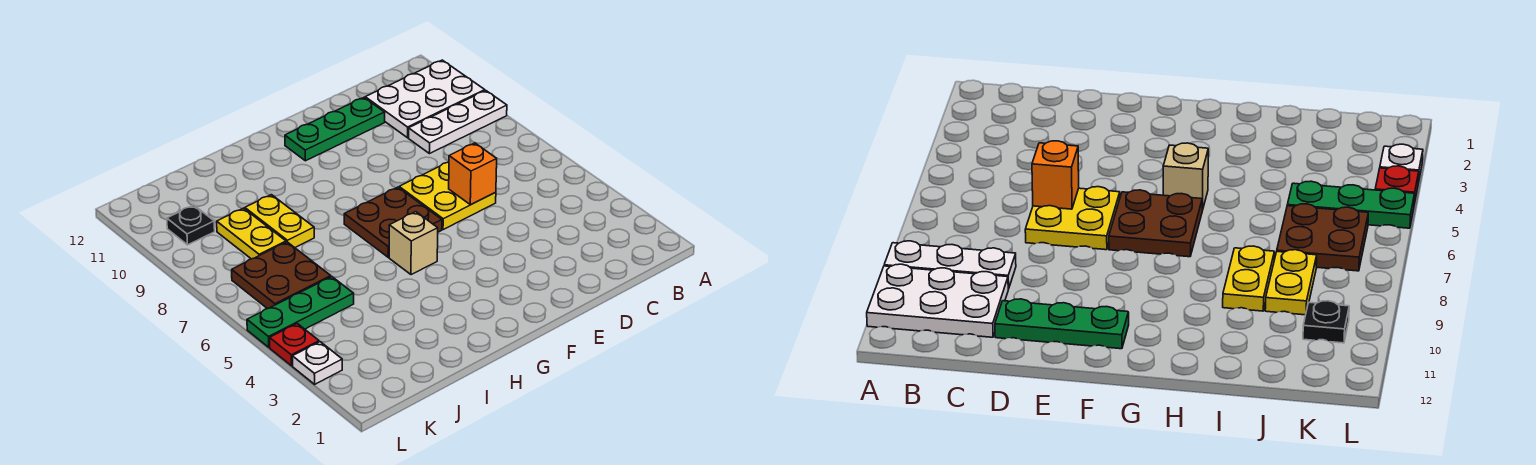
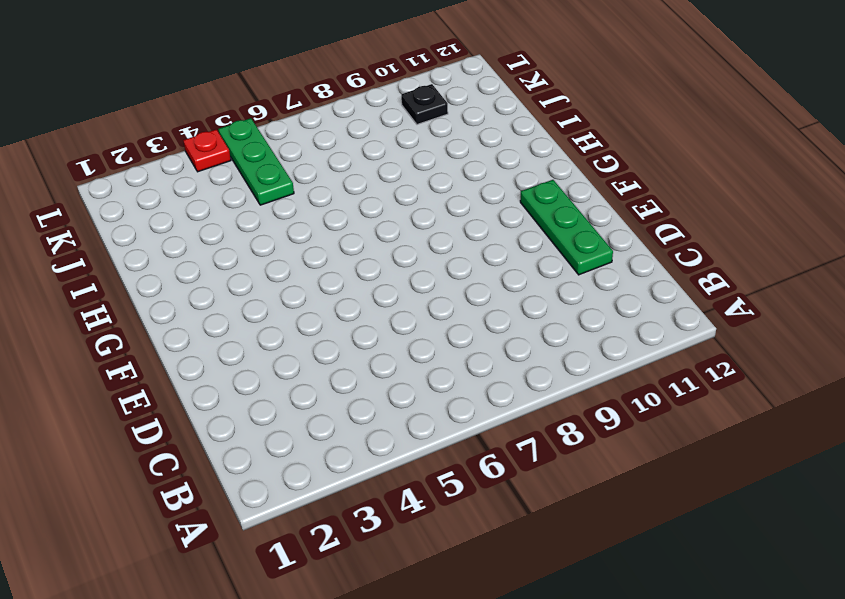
none -> white 1x3 plate [409,91,507,154]
none -> white 2x3 plate [365,60,485,138]
none -> yellow 2x2 plate [399,162,496,230]

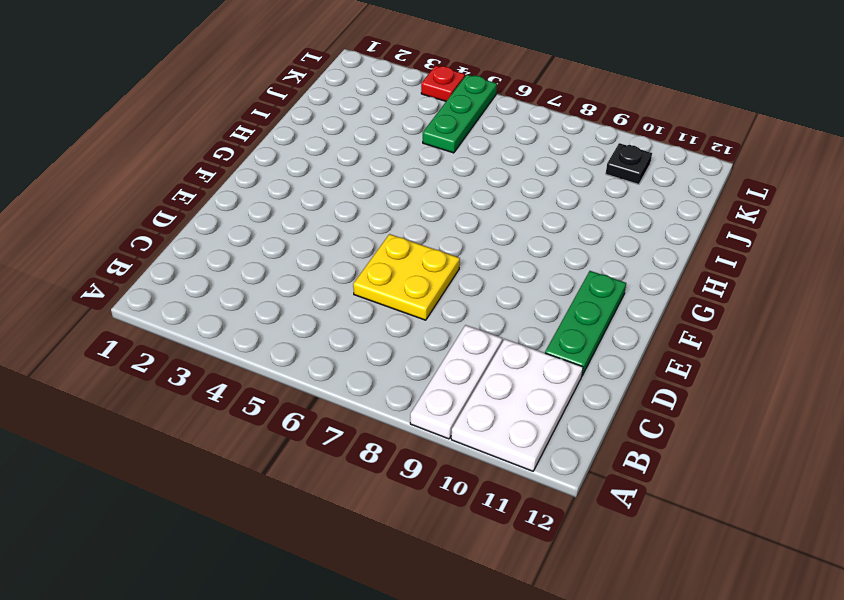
none -> brown 2x2 plate [344,187,442,257]
none -> tan 1x1 brick [389,212,438,275]
none -> yellow 1x2 plate [245,195,314,248]

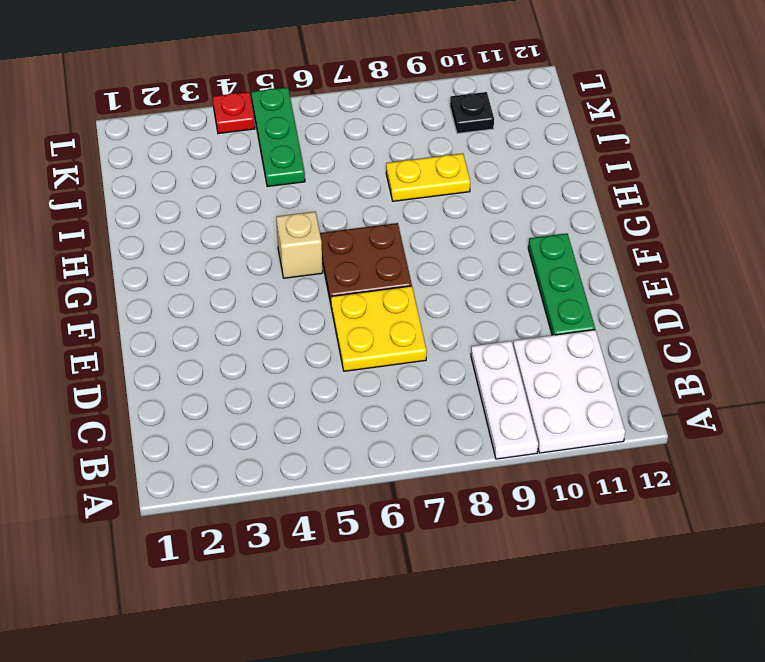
none -> brown 2x2 plate [232,242,331,309]
none -> yellow 1x2 plate [217,208,286,259]
none -> white 1x1 plate [292,342,342,384]

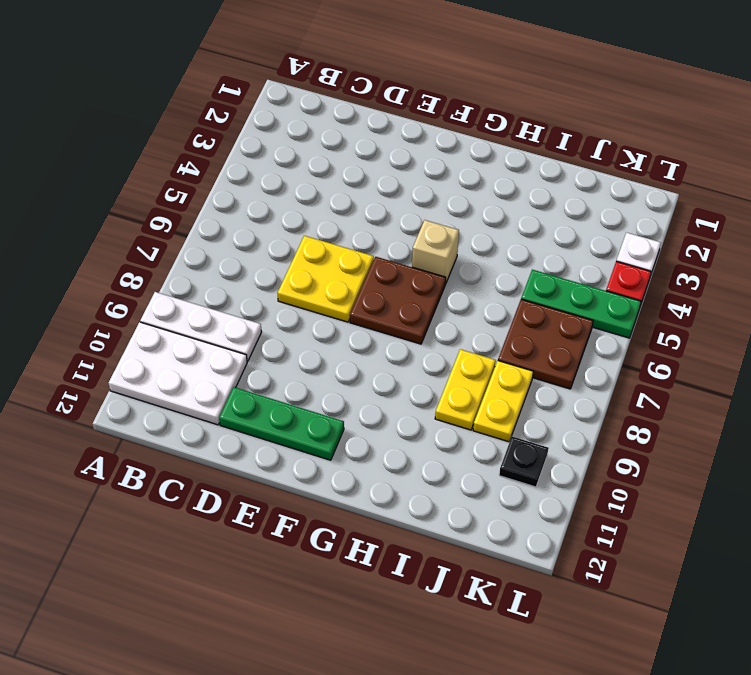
none -> orange 1x1 brick [449,143,497,205]

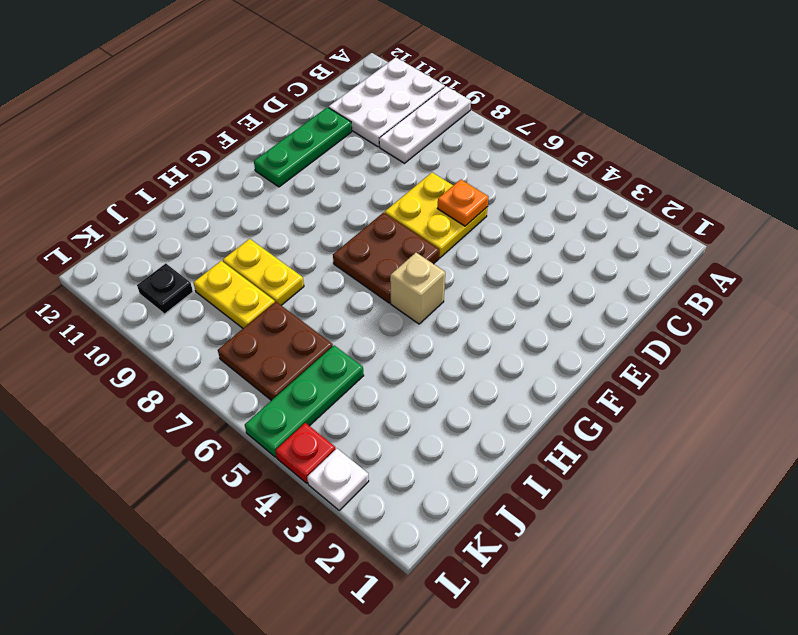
orange 1x1 plate [438,180,489,226] -> orange 1x1 brick [449,143,497,205]

